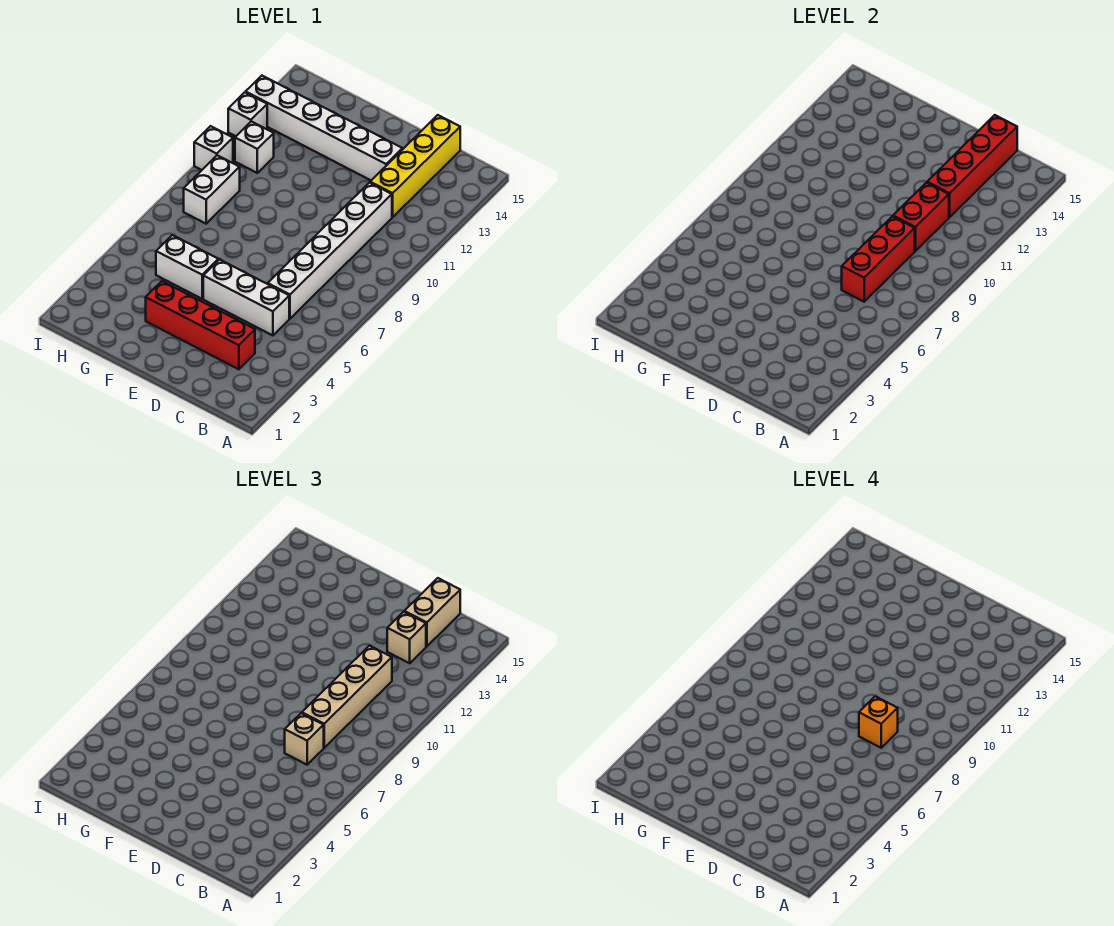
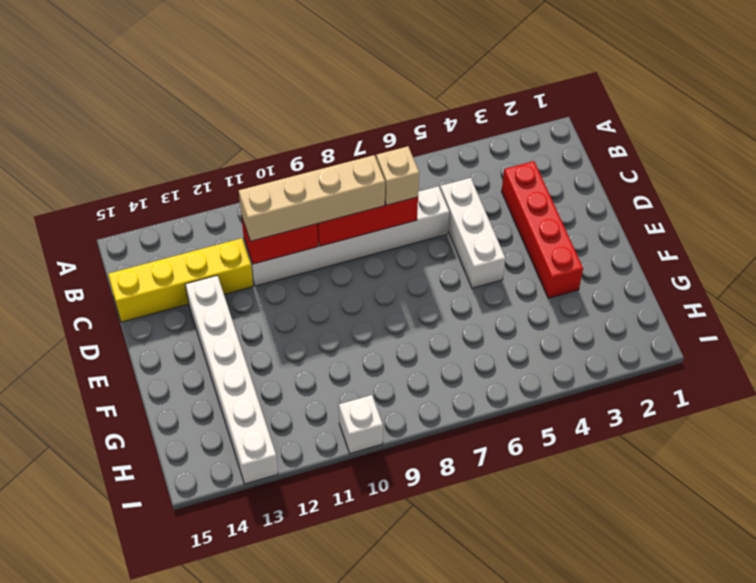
none -> white 1x2 brick [156,235,218,299]
none -> white 1x2 brick [184,155,240,224]
none -> white 1x1 brick [235,121,274,173]

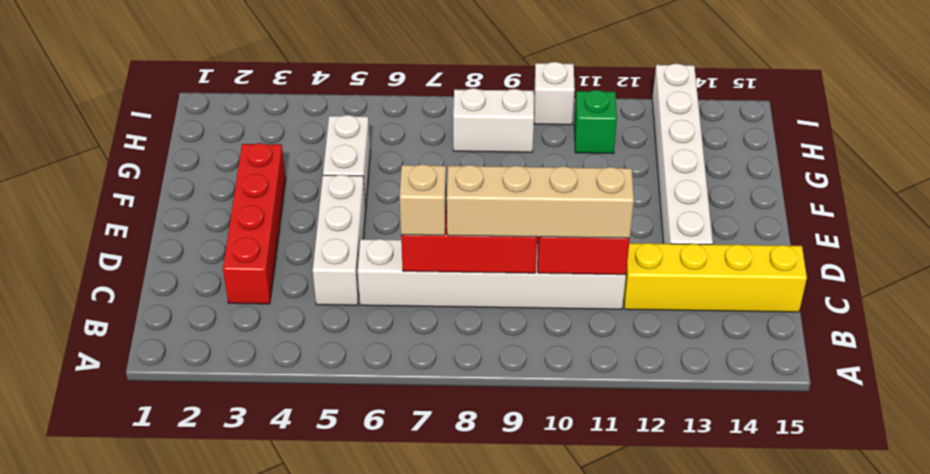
green 1x1 brick [574,90,617,154] -> white 1x1 brick [235,121,274,173]
none -> white 1x1 brick [228,92,267,136]
none -> red 1x4 brick [927,115,1017,217]
none -> tan 1x1 brick [387,612,426,663]

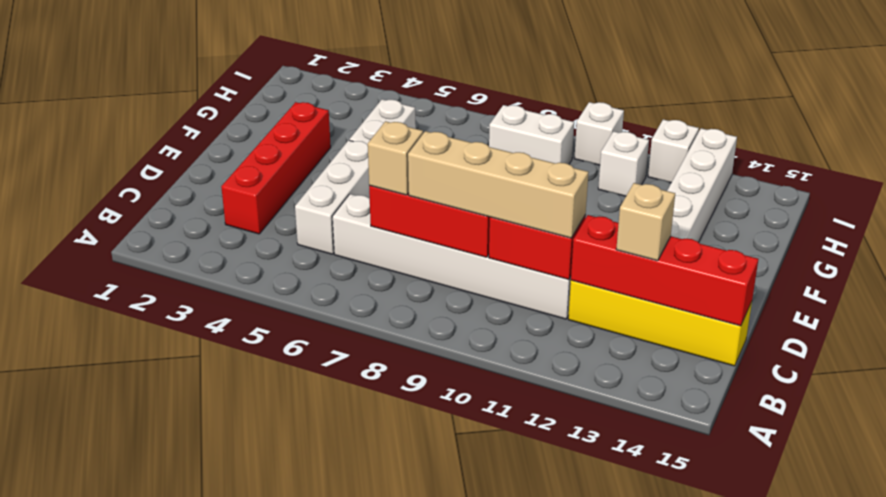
none -> tan 1x2 brick [404,578,460,647]
none -> orange 1x1 brick [859,696,898,748]

